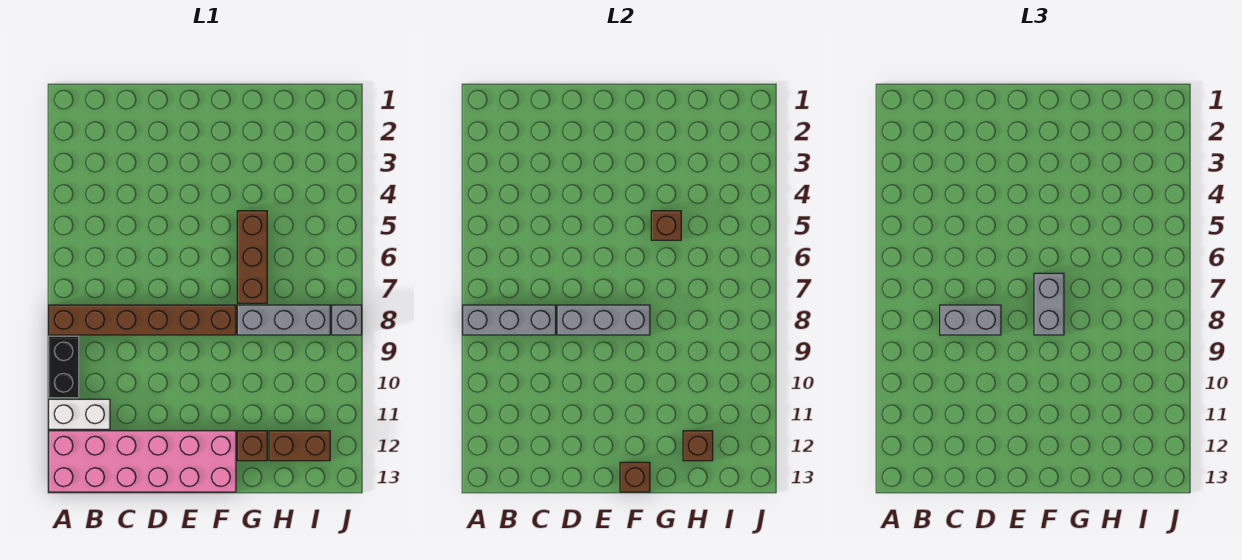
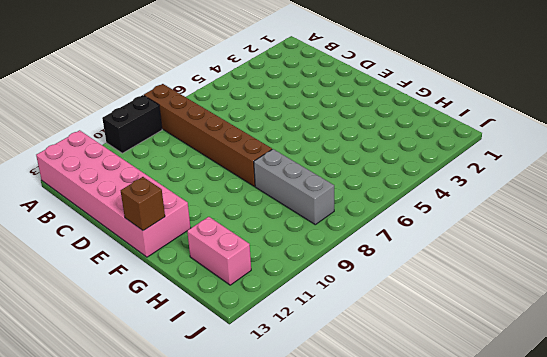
pink 1x2 brick [187,217,251,285] -> brown 1x2 brick [269,431,330,461]
none -> white 1x2 brick [49,399,110,429]
none -> brown 1x3 brick [237,211,267,303]
none -> brown 1x1 brick [237,431,267,461]

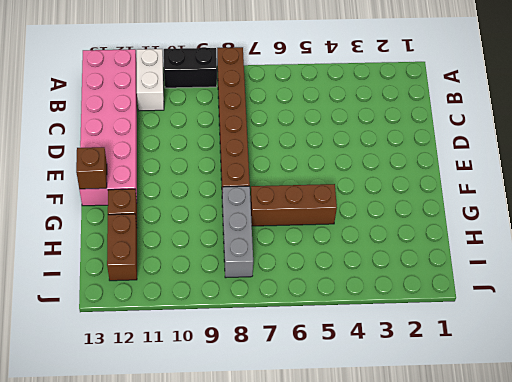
none -> grey 1x1 brick [332,305,362,335]
none -> grey 1x3 brick [463,305,556,335]
none -> grey 1x3 brick [557,305,650,335]

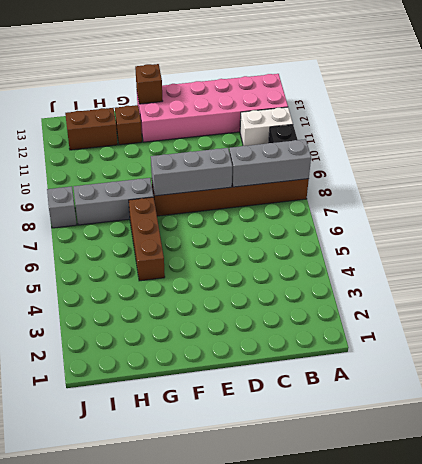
none -> brown 1x1 brick [651,211,681,240]
none -> brown 1x1 brick [683,431,713,461]
none -> grey 1x2 brick [940,305,1001,335]

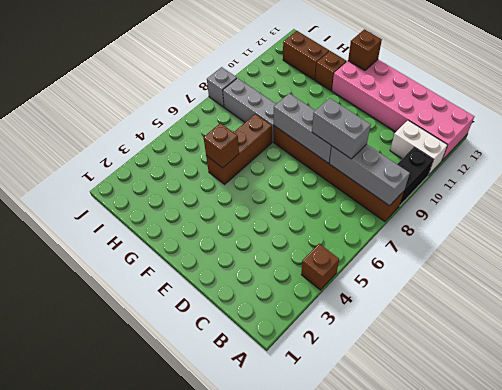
brown 1x1 brick [301,244,339,290] -> brown 1x1 brick moved to [683,431,713,461]
none -> grey 1x2 brick [1034,273,1064,335]

